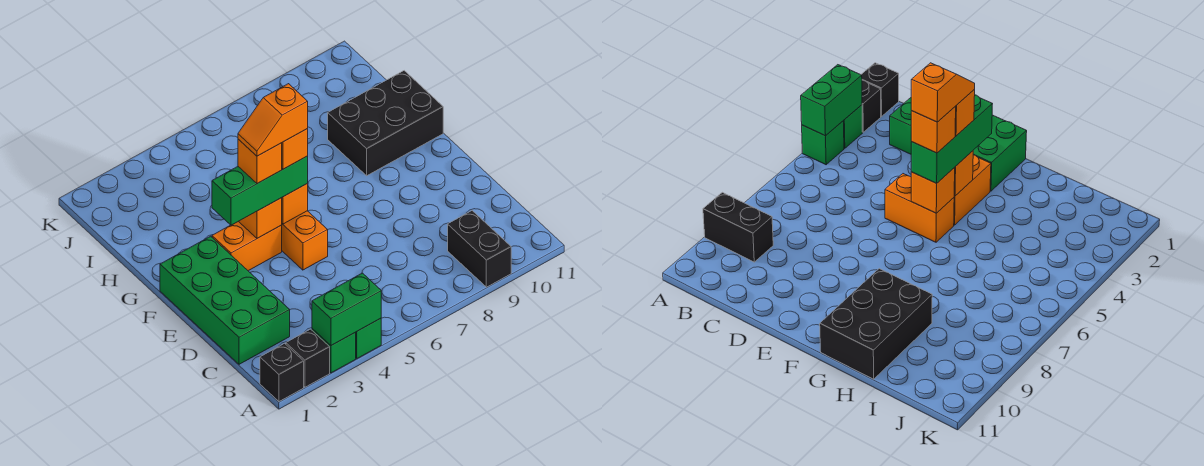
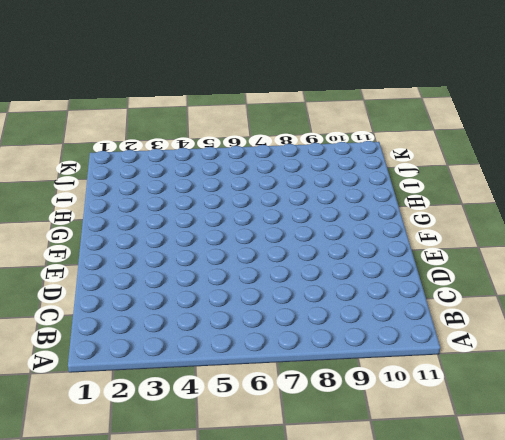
none -> black 1x1 brick [260,343,304,401]
none -> black 1x1 brick [286,329,330,387]
none -> green 1x1 brick [312,329,356,373]

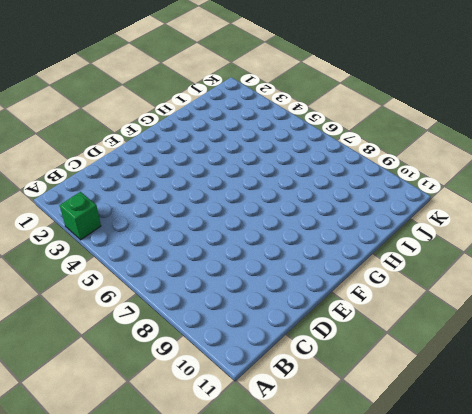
none -> black 1x1 brick [260,343,304,401]
none -> black 1x1 brick [286,329,330,387]
none -> green 1x1 brick [355,319,381,359]

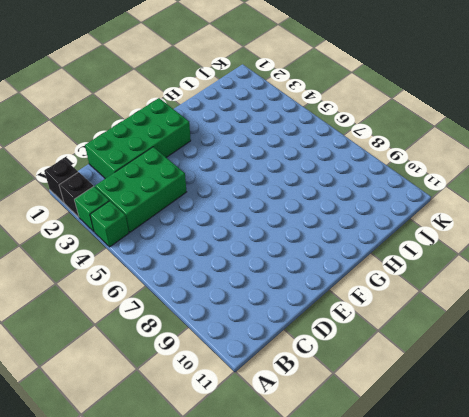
green 2x3 brick [95,147,186,232] -> none
none -> black 1x2 brick [448,211,511,287]
none -> orange 1x2 brick [282,211,328,270]
none -> orange 1x2 brick [212,221,282,271]

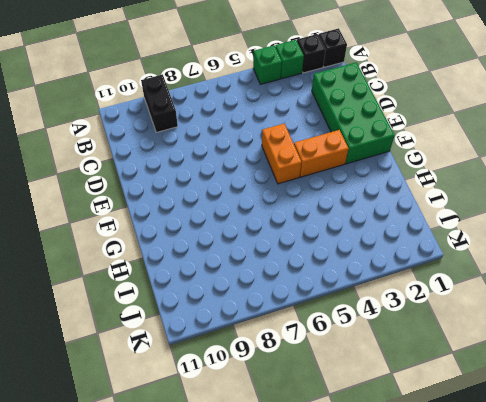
none -> black 2x3 brick [328,71,443,176]
none -> green 1x2 brick [312,273,381,346]
none -> orange 1x1 brick [239,198,282,238]

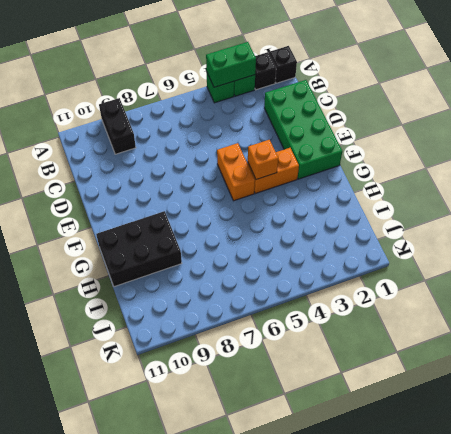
none -> orange 1x1 brick [282,184,308,224]
none -> green 1x3 brick [212,156,308,225]
none -> orange 1x1 brick [238,139,282,184]

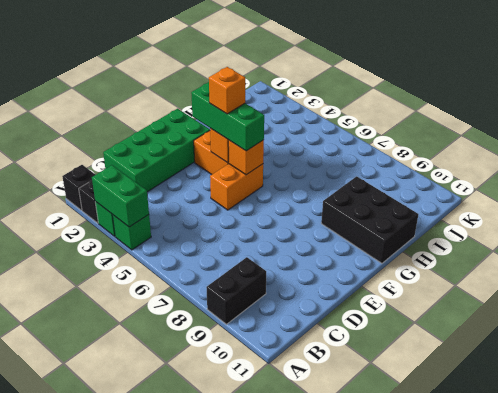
none -> orange 1x1 brick [282,129,308,169]
none -> orange 1x2 slope [238,84,308,156]

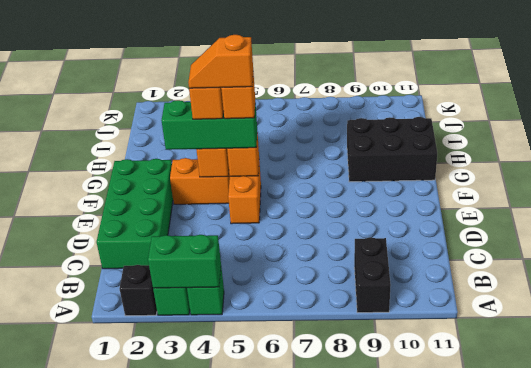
none -> black 1x1 brick [260,343,304,401]

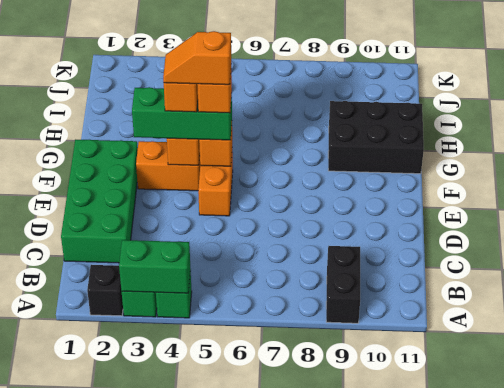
none -> black 1x1 brick [260,343,304,401]

